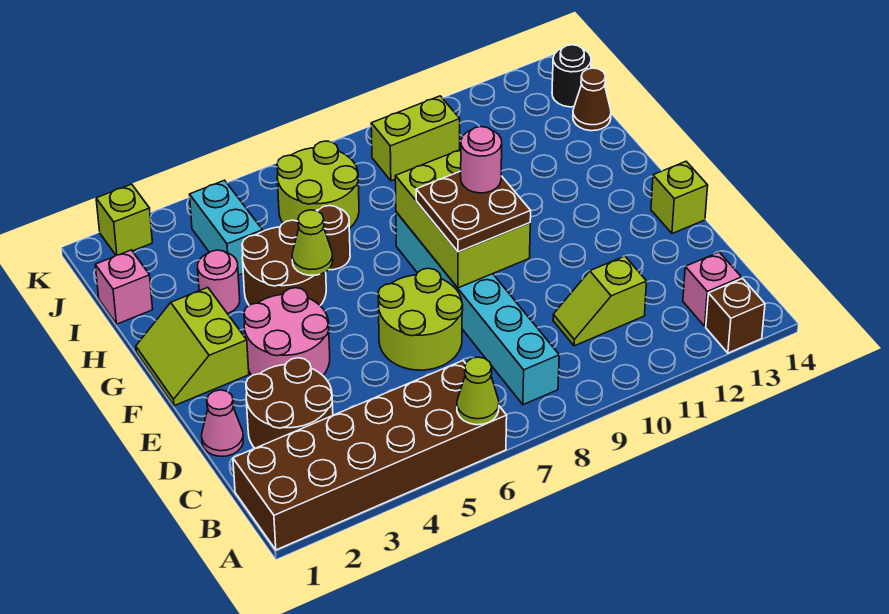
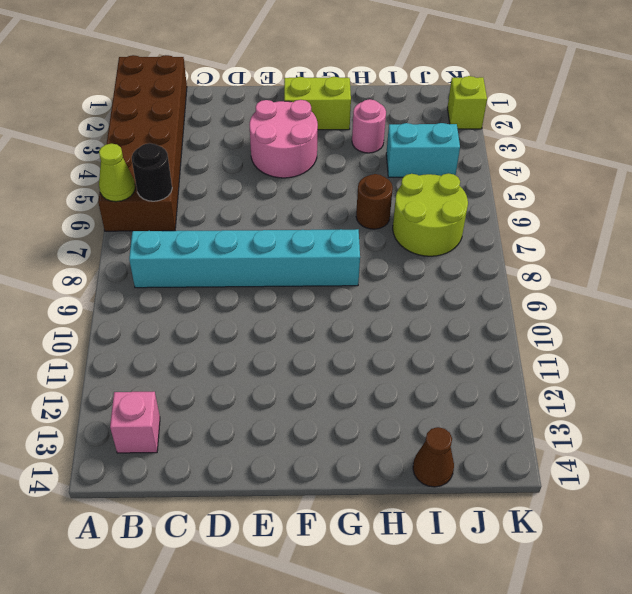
black 1x1 round brick [132,143,172,201] -> black 1x1 round brick moved to [552,45,591,107]
none -> brown 1x1 brick [706,278,765,353]
none -> brown 2x2 round brick [246,358,333,448]
none -> lime 1x2 slope [553,256,647,346]

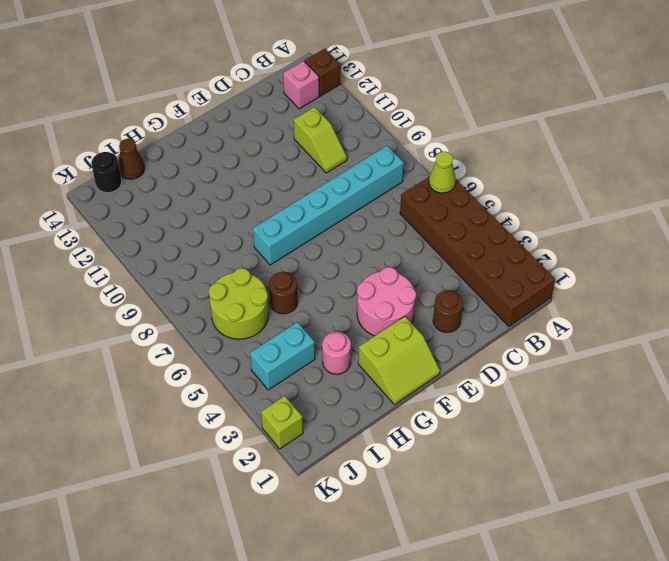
brown 1x1 round brick [433,290,463,332] -> brown 2x2 round brick [246,358,333,448]
none -> pink 1x1 cone [202,390,243,456]
none -> lime 2x2 round brick [378,268,463,370]
none -> lime 1x1 brick [651,162,708,234]

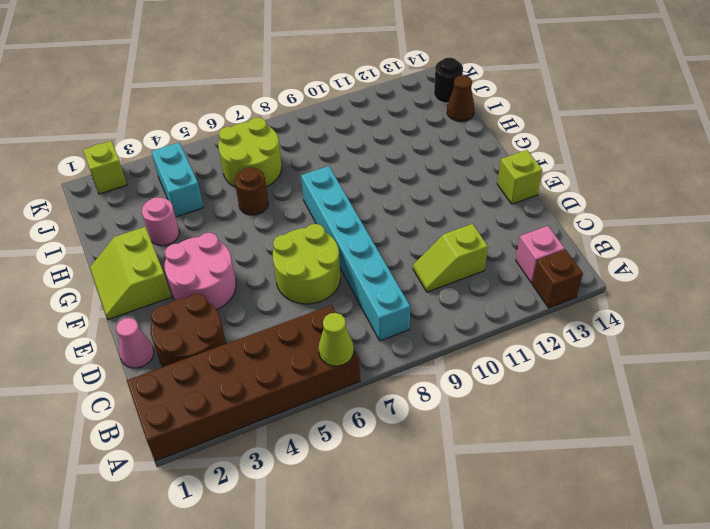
none -> brown 2x2 round brick [242,220,326,305]
none -> pink 1x1 brick [95,250,153,324]
none -> lime 1x2 brick [371,96,460,181]

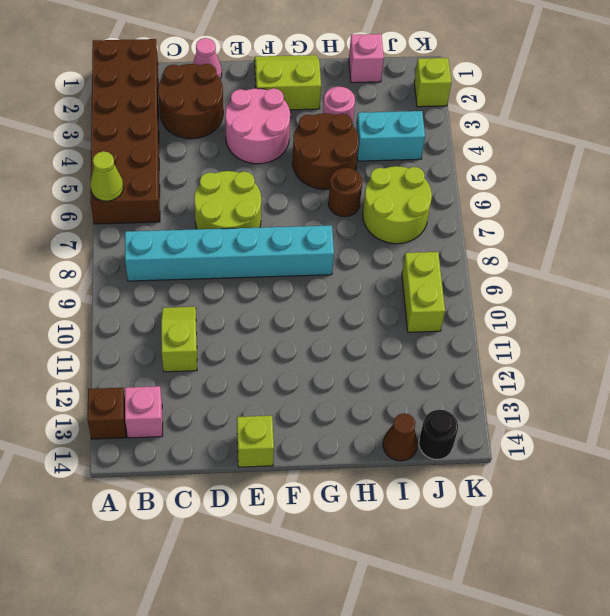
none -> lime 2x3 brick [395,150,530,288]
none -> lime 1x1 cone [292,210,333,275]
none -> brown 2x2 plate [416,171,531,252]

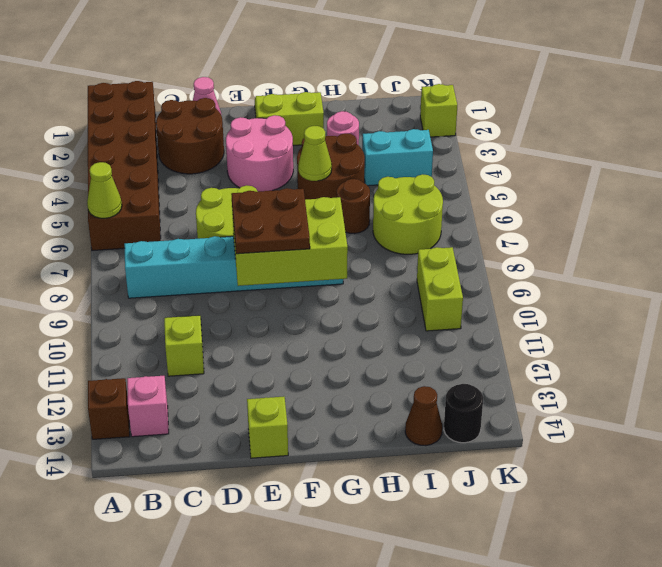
none -> pink 1x1 brick [95,250,153,324]
none -> pink 1x1 round brick [461,127,502,193]

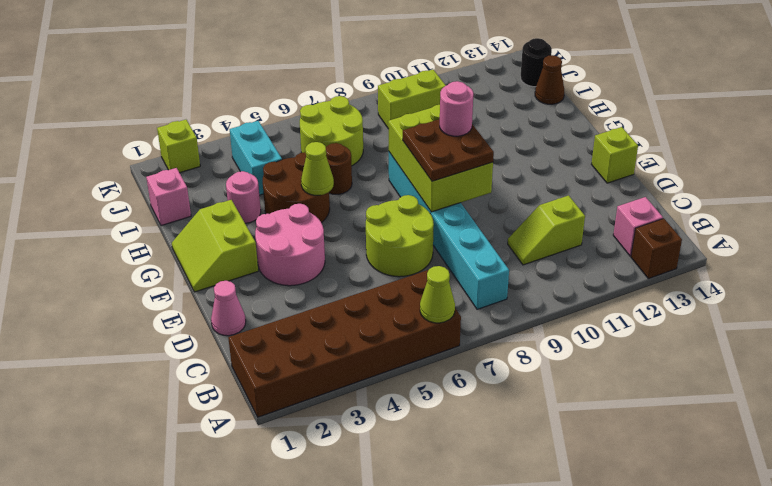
none -> brown 2x2 round brick [246,358,333,448]

